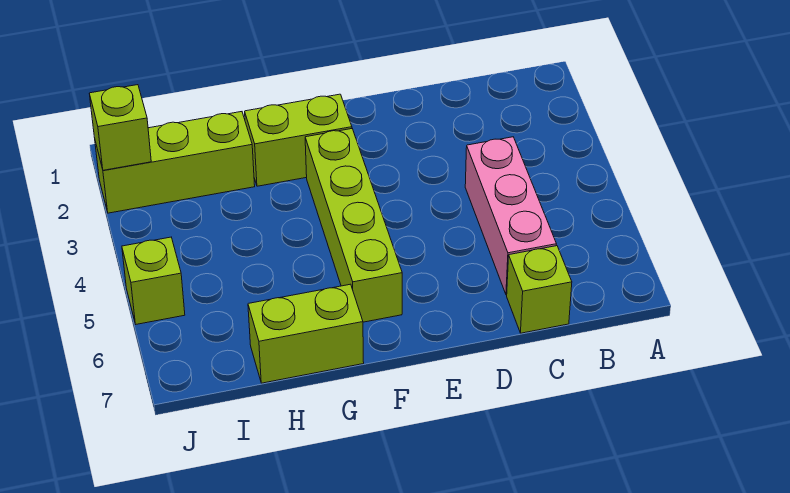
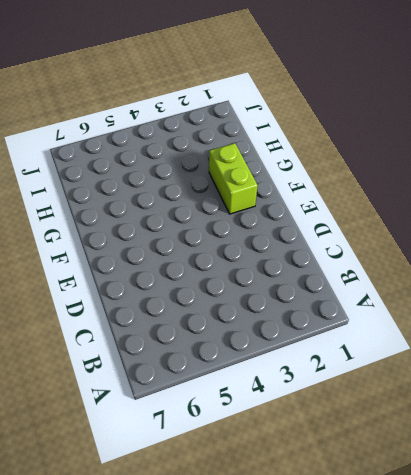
none -> pink 1x3 brick [465,137,556,295]
none -> lime 1x1 brick [507,246,572,333]

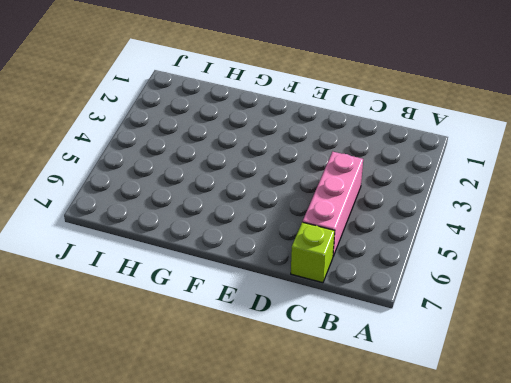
none -> lime 1x2 brick [245,94,352,186]
none -> lime 1x4 brick [305,129,402,322]

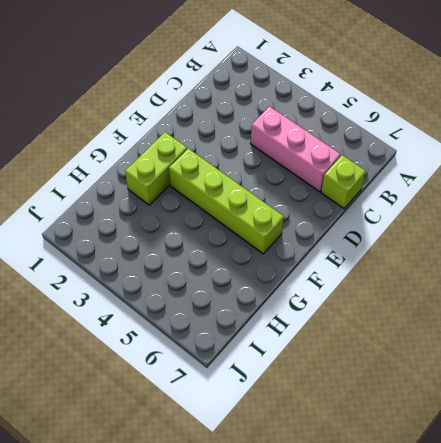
none -> lime 1x2 brick [248,284,364,383]
none -> lime 1x3 brick [95,112,255,213]

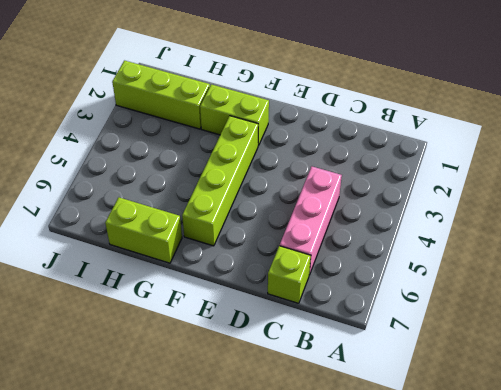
none -> lime 1x1 brick [122,237,185,324]
none -> lime 1x1 brick [89,85,151,170]

